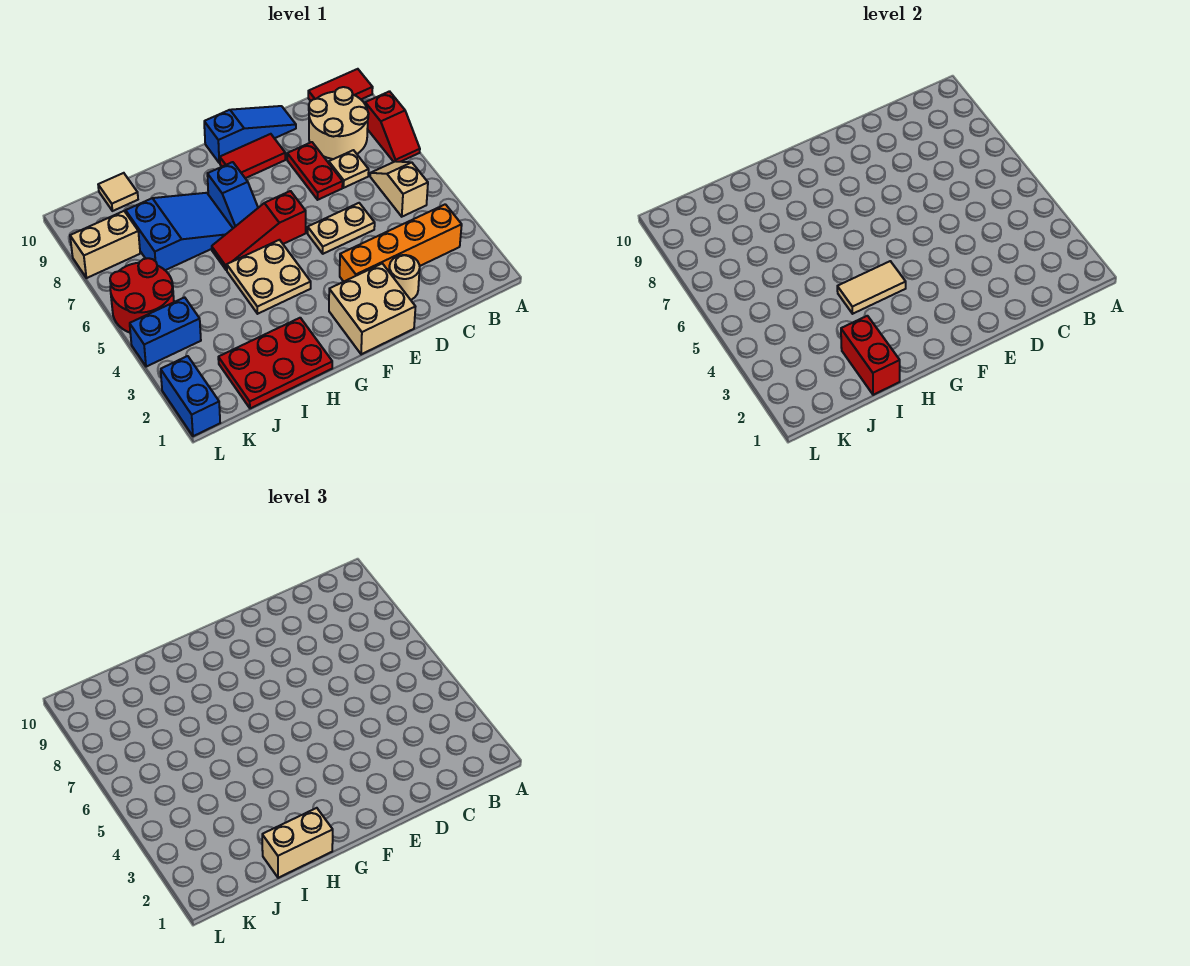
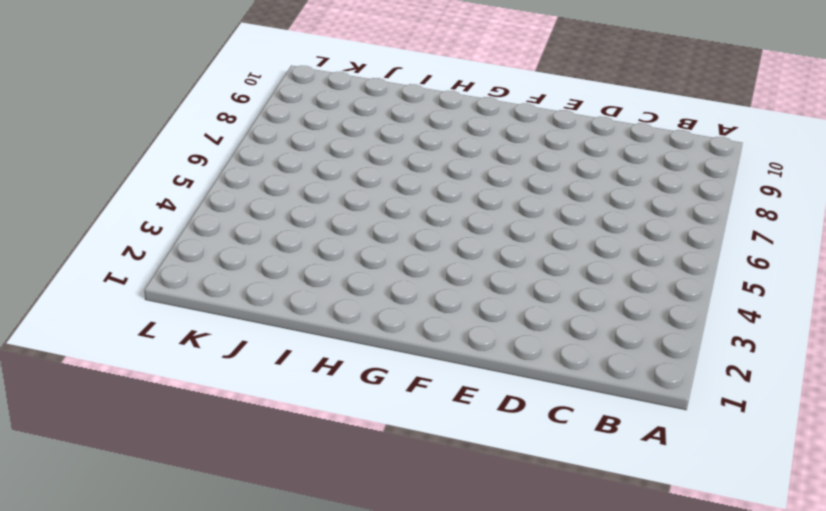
none -> red 1x2 slope [365,91,420,162]
none -> red 1x2 tile [308,69,373,101]
none -> orange 1x4 brick [340,204,462,282]

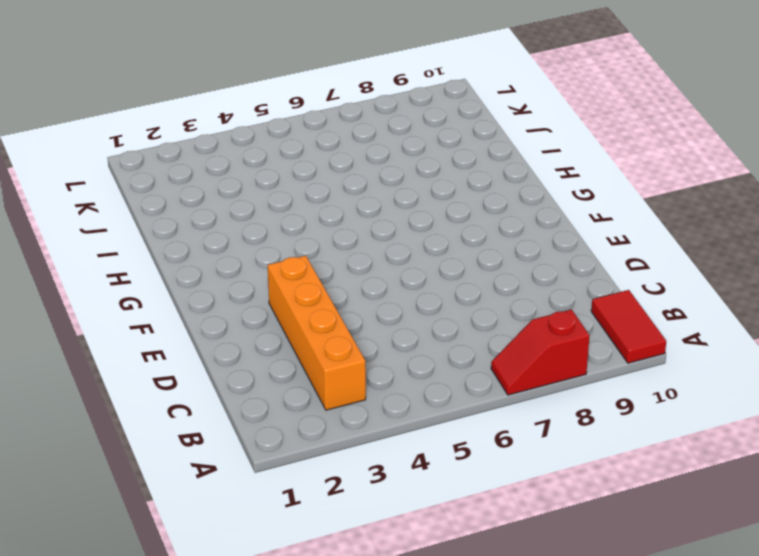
none -> tan 1x2 slope [370,161,428,217]
none -> tan 2x2 round brick [309,87,369,159]
none -> tan 1x1 plate [329,150,369,188]

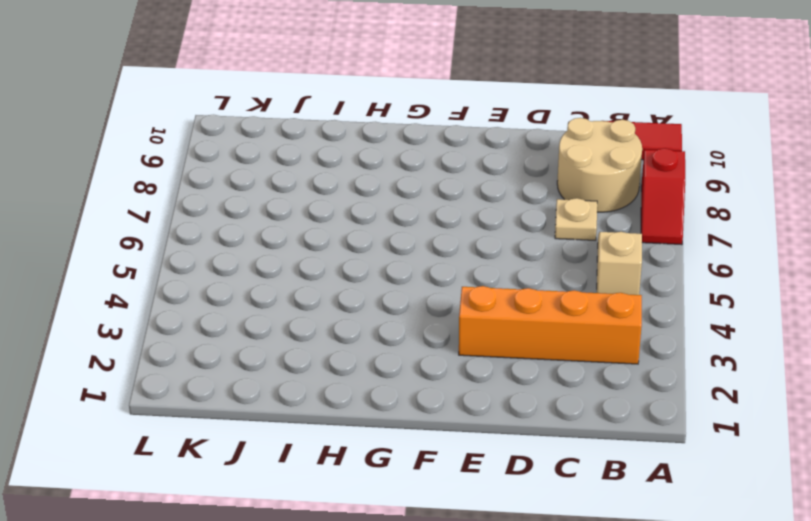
none -> tan 1x1 round brick [389,255,420,300]
none -> tan 1x2 plate [308,203,375,254]
none -> red 1x2 plate [287,142,343,200]

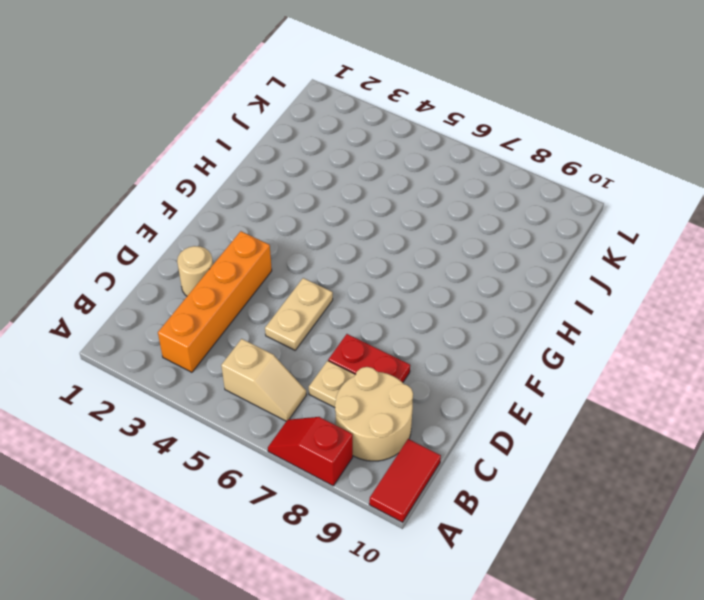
none -> blue 1x3 slope [204,106,296,163]
none -> tan 2x2 brick [329,264,415,354]
none -> red 1x2 tile [220,134,285,178]

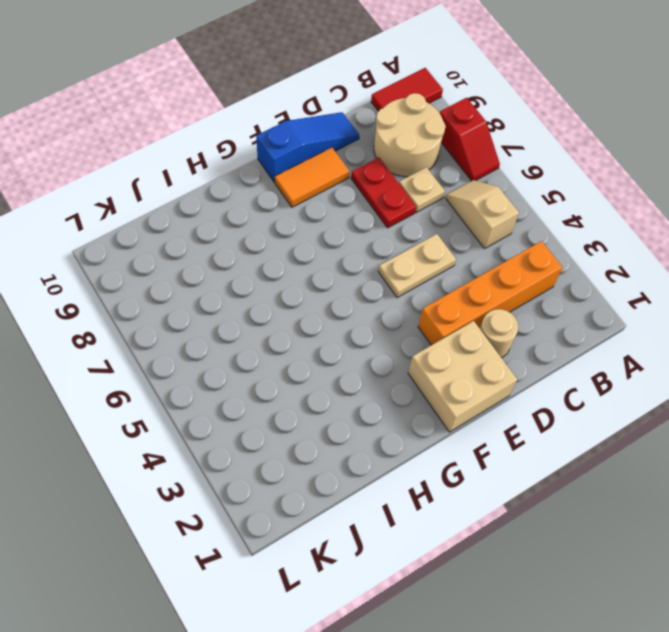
orange 1x2 tile [275,147,349,207] -> red 1x2 tile [220,134,285,178]
none -> red 1x3 slope [212,191,306,270]
none -> tan 2x2 plate [227,240,311,314]
none -> blue 1x2 slope [207,162,258,228]

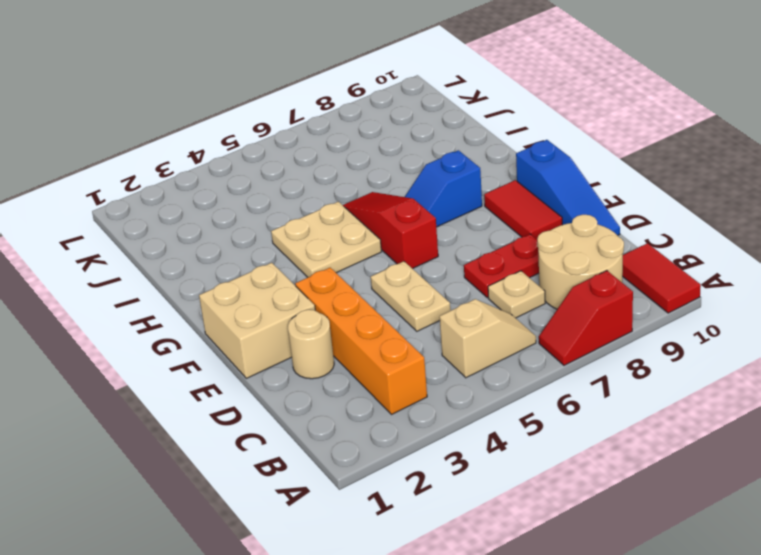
none -> red 2x3 plate [218,318,332,408]
none -> blue 2x3 slope [126,193,233,270]
none -> tan 1x1 tile [98,173,138,211]

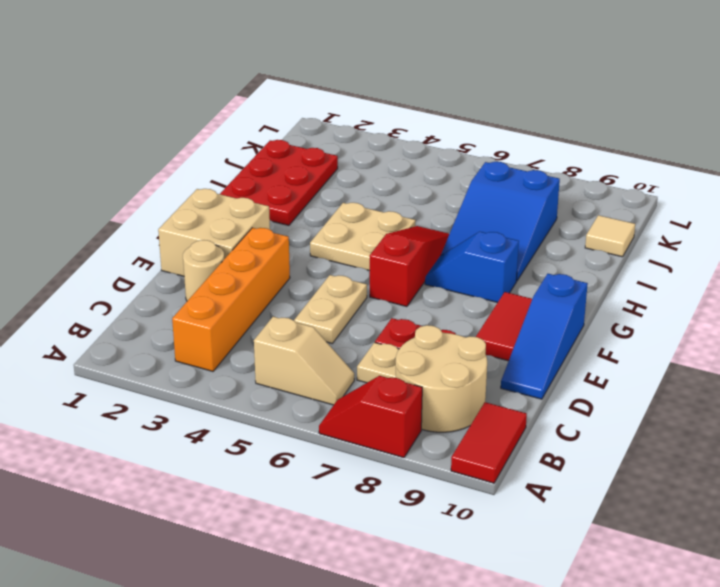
none -> blue 1x2 brick [130,297,201,367]
none -> red 2x2 round brick [110,258,174,333]
none -> tan 1x2 brick [70,211,140,278]

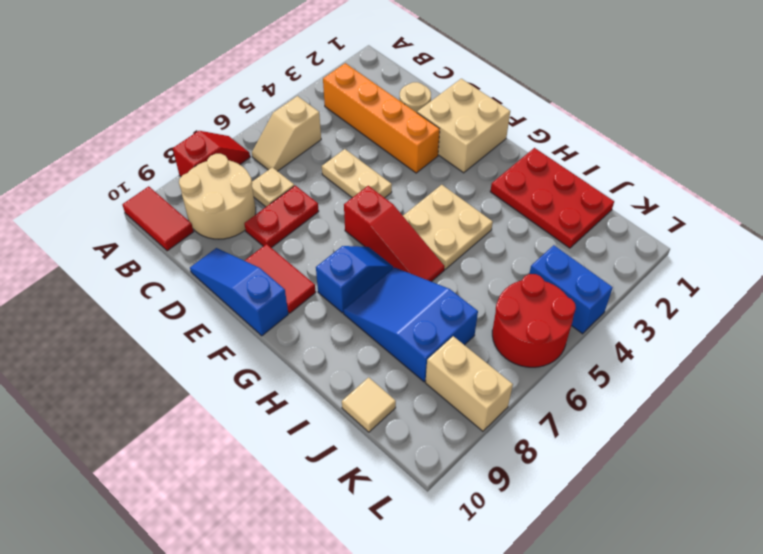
none -> blue 1x2 brick [161,356,220,436]
none -> tan 1x2 tile [837,261,906,314]
none -> red 1x2 brick [841,316,900,395]

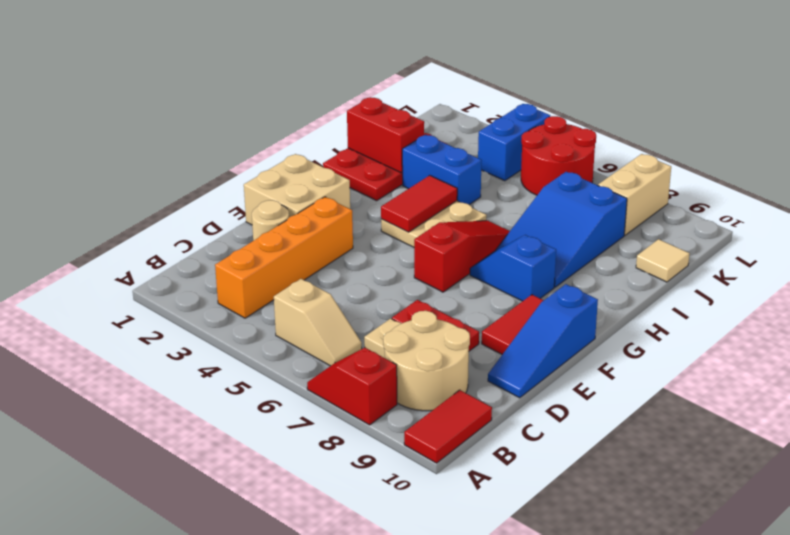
red 1x2 tile [381,175,457,232] -> tan 1x2 tile [837,261,906,314]
blue 1x2 brick [402,135,482,205] -> blue 1x2 brick moved to [161,356,220,436]
none -> tan 1x2 plate [308,203,375,254]
none -> tan 1x2 brick [262,808,333,878]

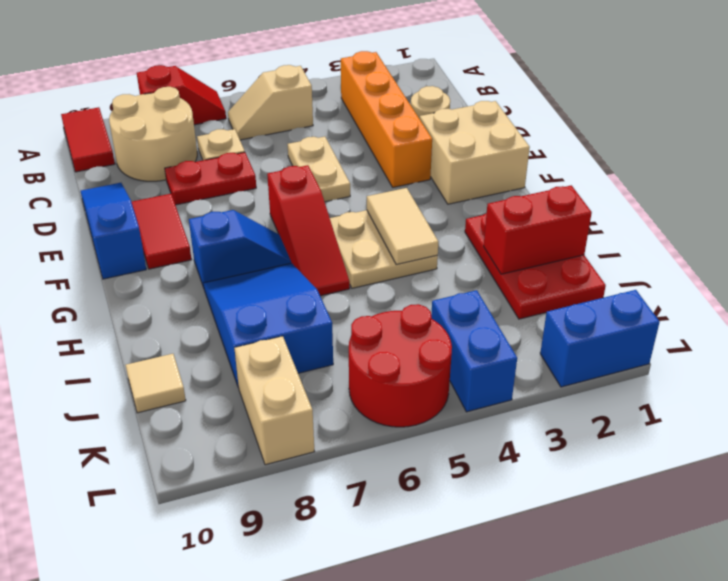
none -> tan 1x2 brick [262,808,333,878]

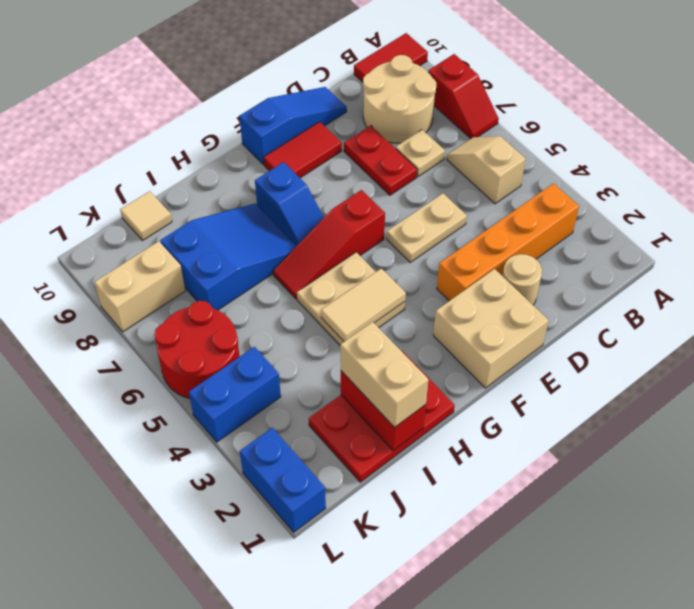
tan 1x2 brick [340,322,428,428] -> tan 1x2 brick turned to [262,808,333,878]

